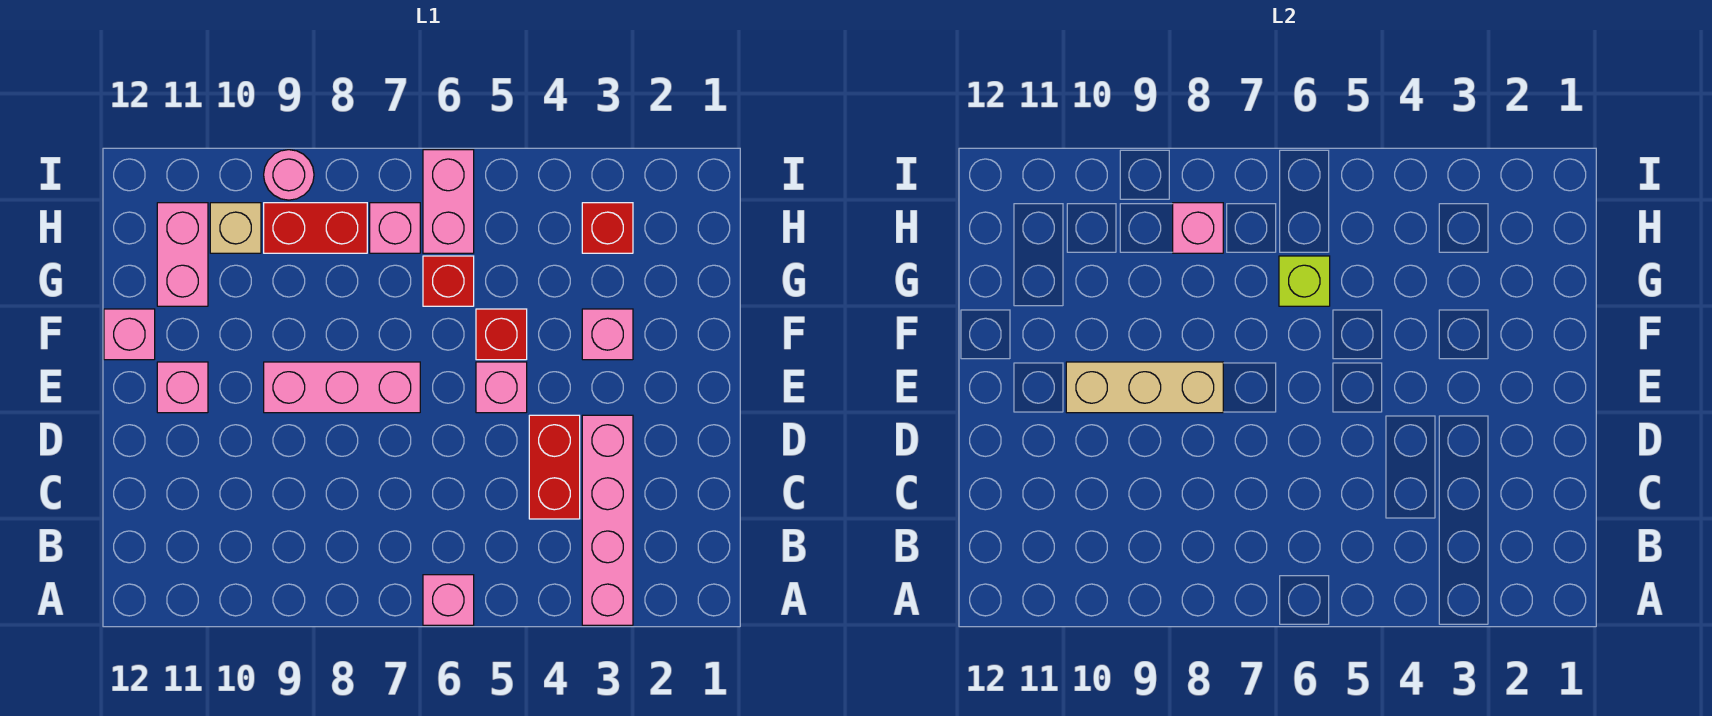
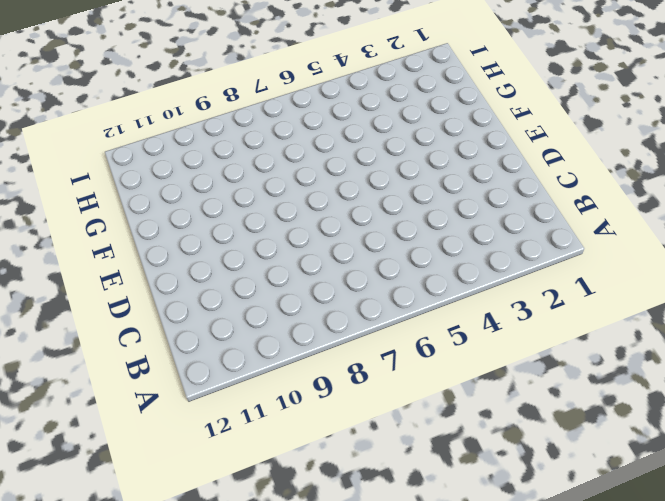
none -> pink 1x4 brick [582,415,633,625]
none -> pink 1x1 brick [423,575,474,625]
none -> red 1x2 brick [529,415,580,519]

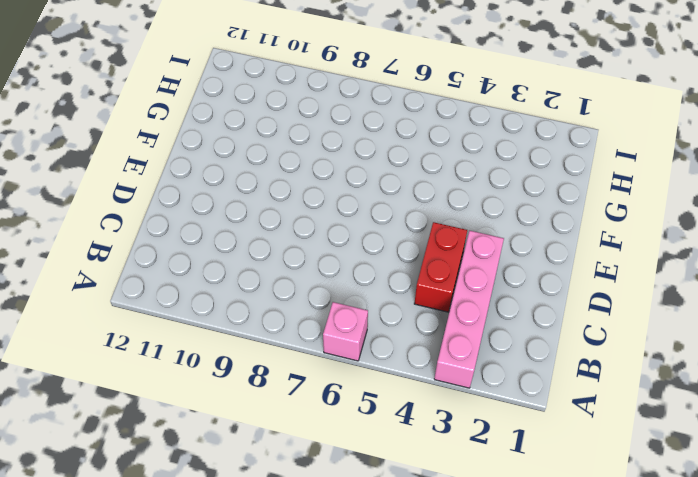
none -> pink 1x1 brick [476,362,527,413]
none -> pink 1x3 brick [264,362,420,413]
none -> pink 1x1 brick [157,362,208,413]

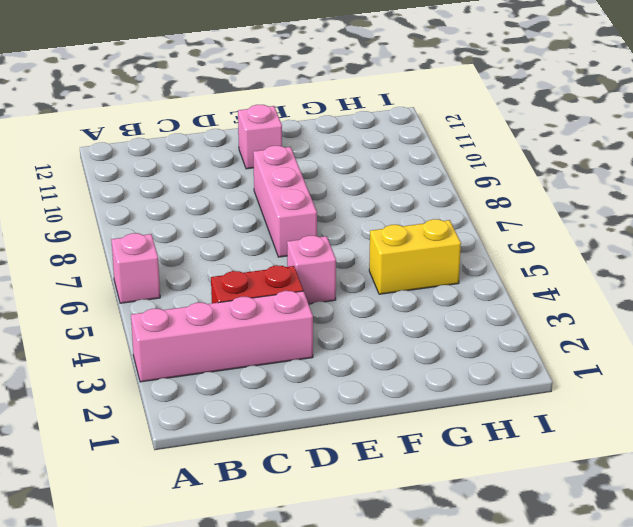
yellow 1x2 brick [369,219,461,294] -> none
none -> pink 1x1 brick [582,309,633,360]
none -> red 1x1 brick [476,309,527,360]
none -> pink 1x1 brick [104,309,155,360]

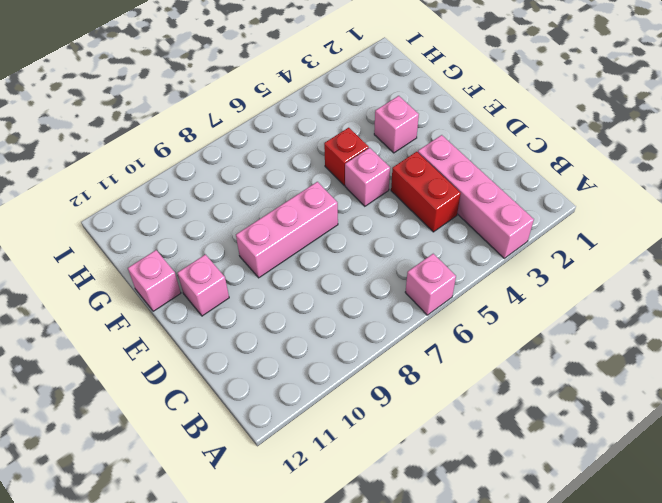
none -> red 1x1 brick [423,256,474,306]
none -> pink 1x2 brick [157,203,208,306]
none -> red 1x1 brick [582,203,633,253]

